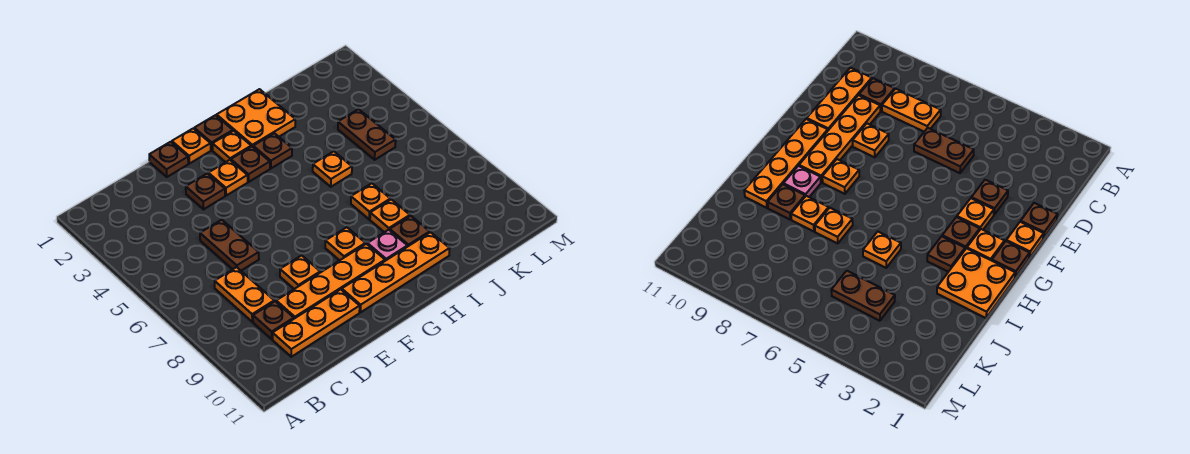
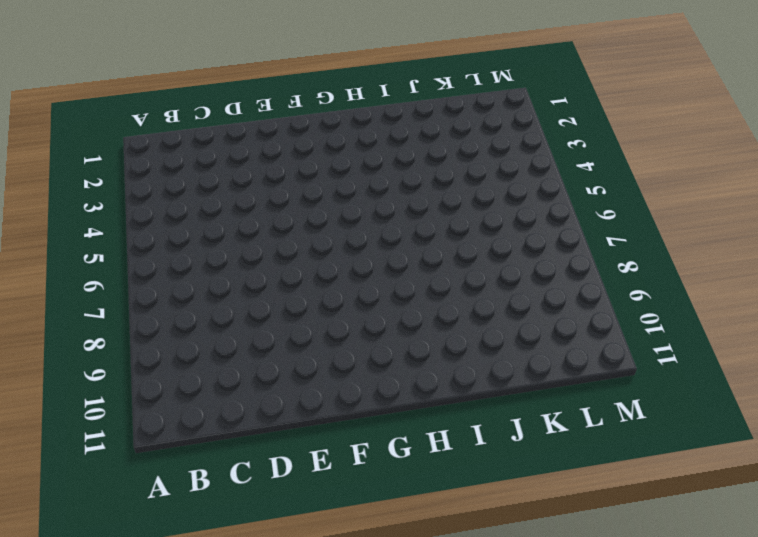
none -> orange 1x2 plate [215,267,274,322]
none -> brown 1x1 plate [253,301,294,339]
none -> orange 1x3 plate [273,289,360,357]

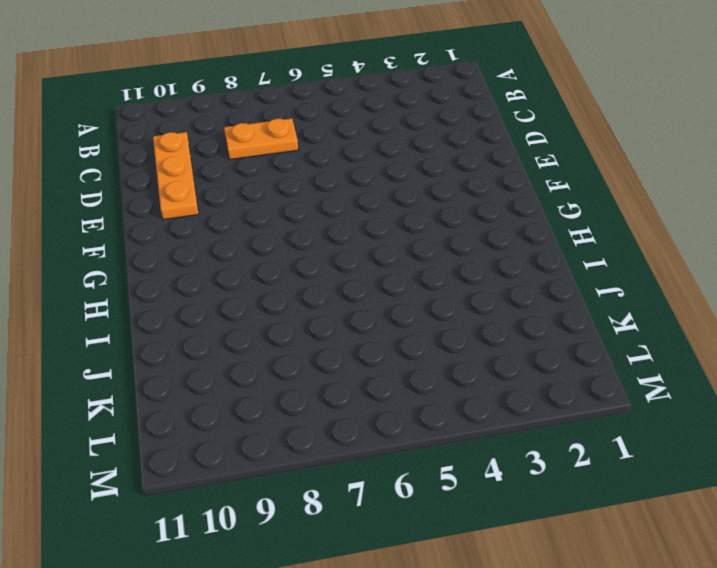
none -> brown 1x1 plate [253,301,294,339]
none -> brown 1x2 plate [200,220,259,271]
none -> orange 1x4 plate [276,244,385,319]

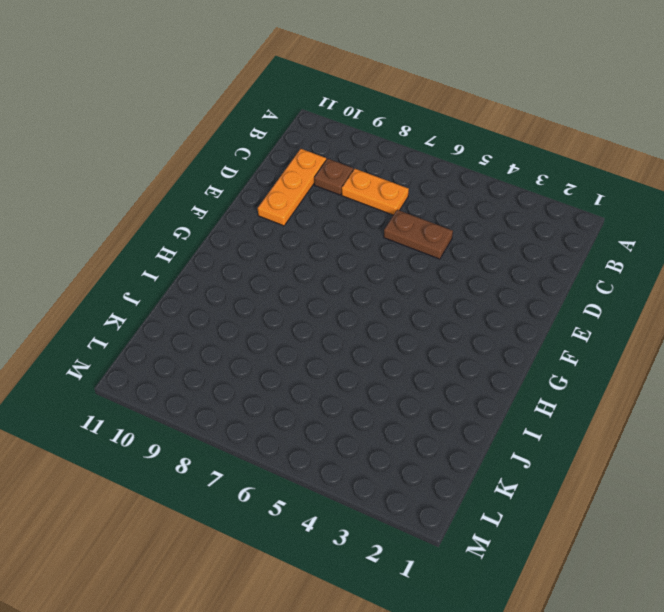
none -> orange 1x4 plate [276,244,385,319]
none -> brown 1x1 plate [149,142,188,177]
none -> brown 1x1 plate [186,173,225,209]

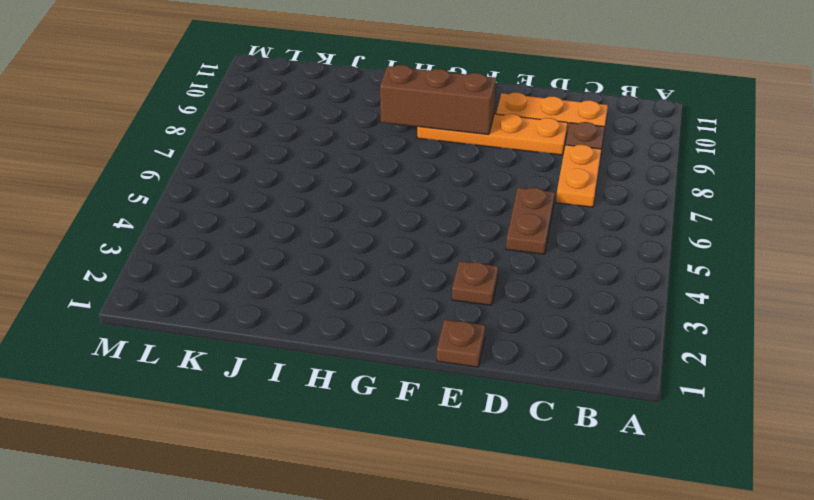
brown 1x3 brick [380,65,496,135] -> none
none -> orange 1x1 plate [280,255,320,289]
none -> orange 1x1 plate [172,129,211,164]
none -> orange 1x1 plate [208,160,248,195]

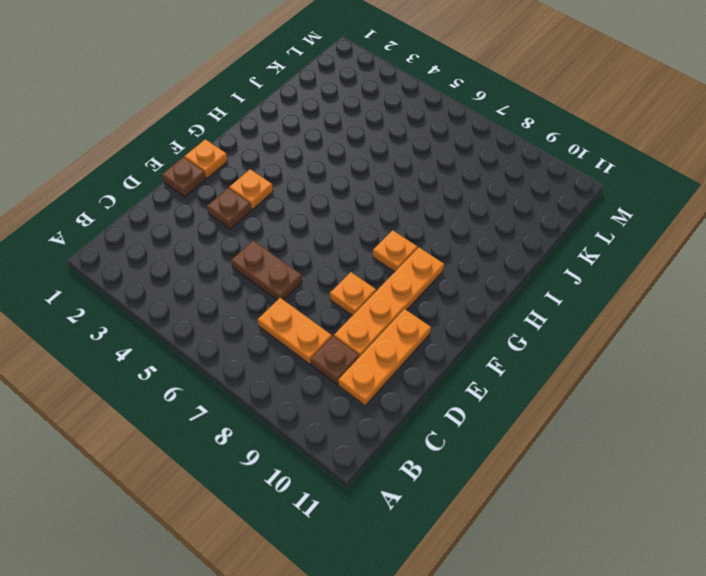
none -> orange 1x4 plate [342,232,450,312]
none -> brown 1x1 plate [194,115,233,150]
none -> orange 1x1 plate [213,131,251,162]

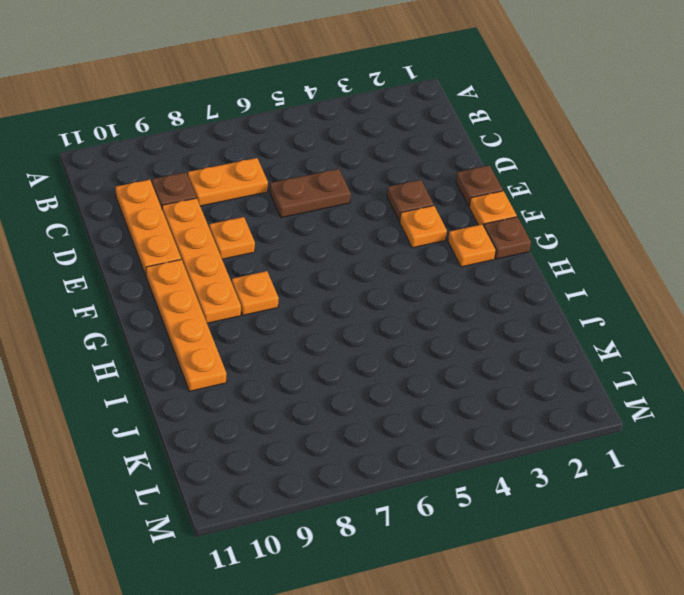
none -> brown 1x1 plate [231,147,270,182]
none -> orange 2x2 plate [217,89,295,147]
none -> brown 1x1 plate [253,133,292,168]

